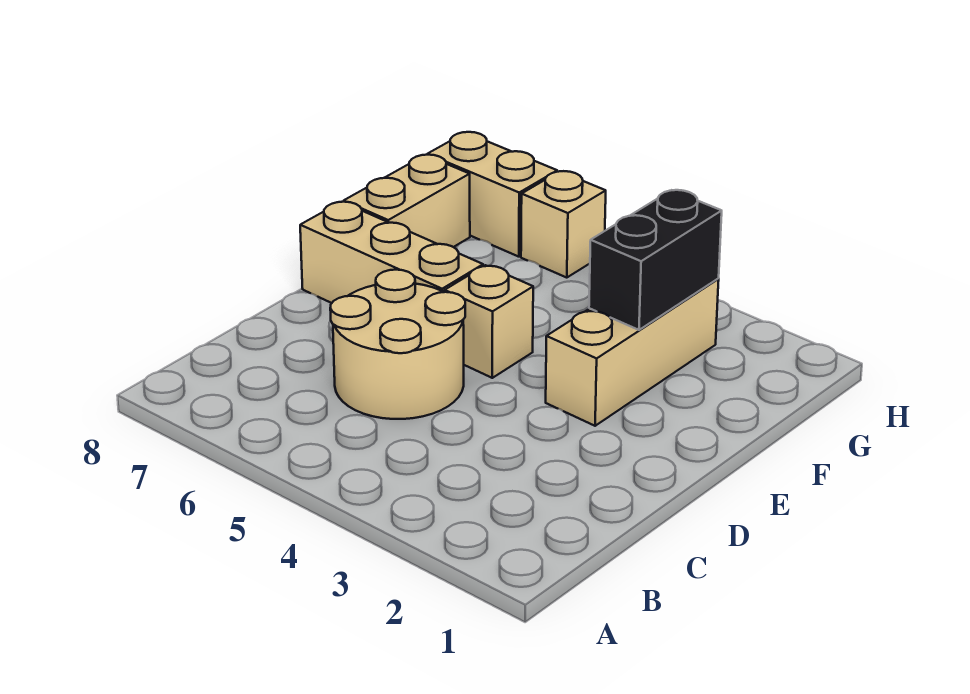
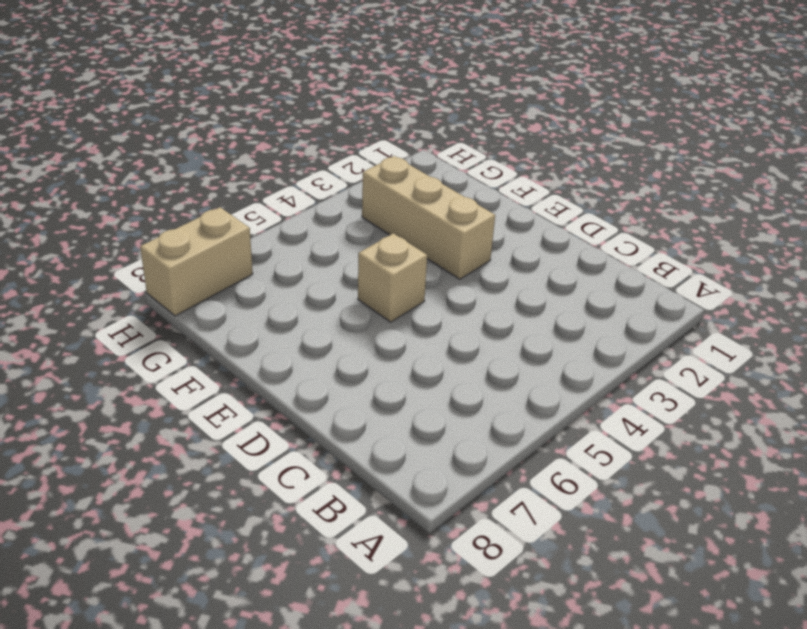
none -> tan 2x2 round brick [330,270,465,419]
none -> tan 1x3 brick [300,202,483,303]

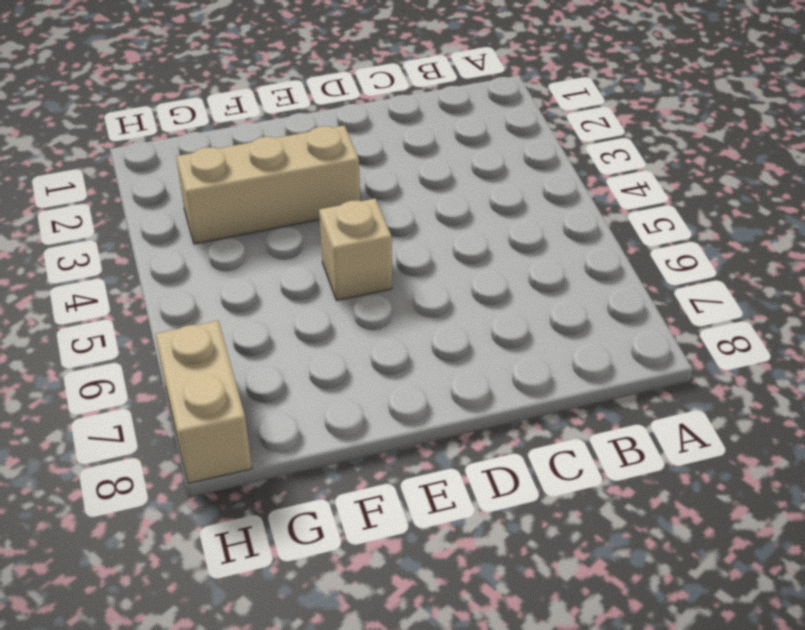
none -> tan 2x2 round brick [330,270,465,419]
none -> tan 1x3 brick [300,202,483,303]

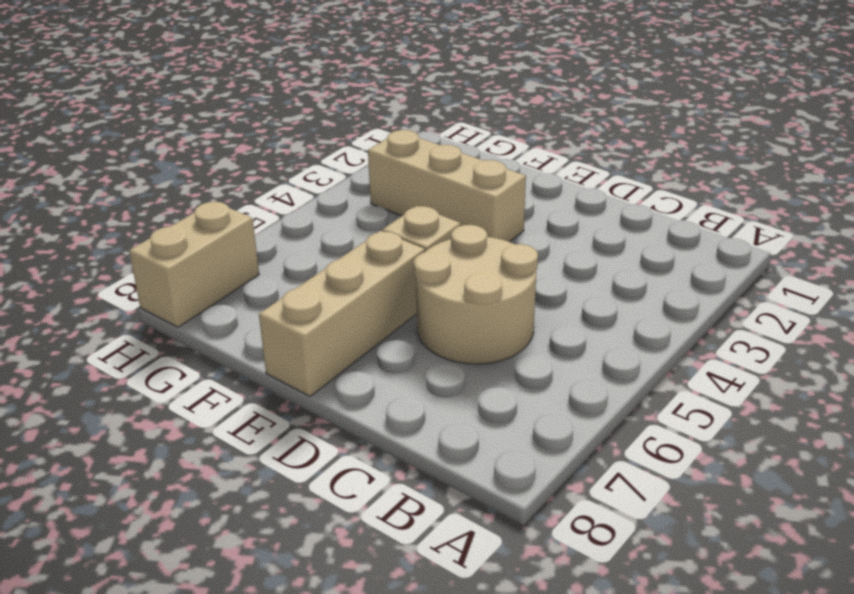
none -> tan 1x2 brick [344,155,470,247]
none -> tan 1x1 brick [521,171,606,278]

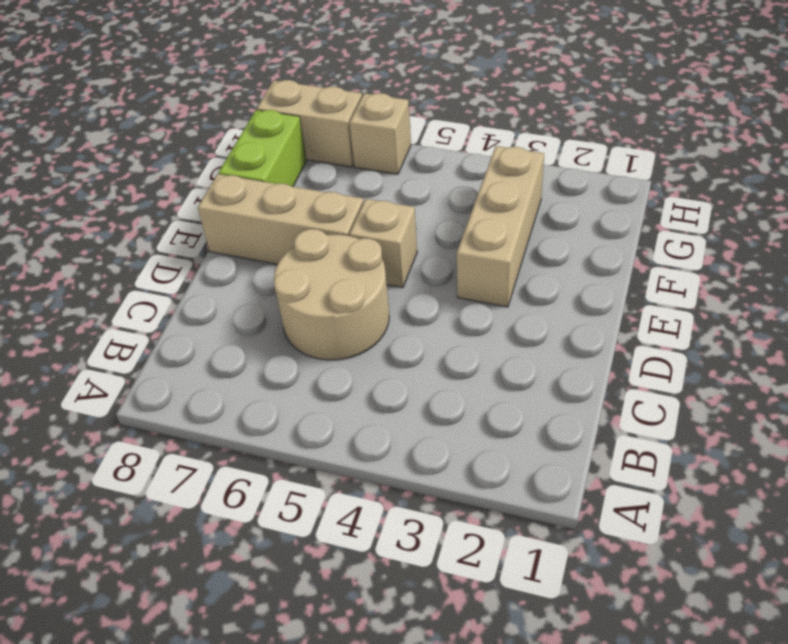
lime 1x2 brick [219,110,306,187] -> tan 1x2 brick [344,155,470,247]
none -> black 1x2 brick [589,190,722,330]

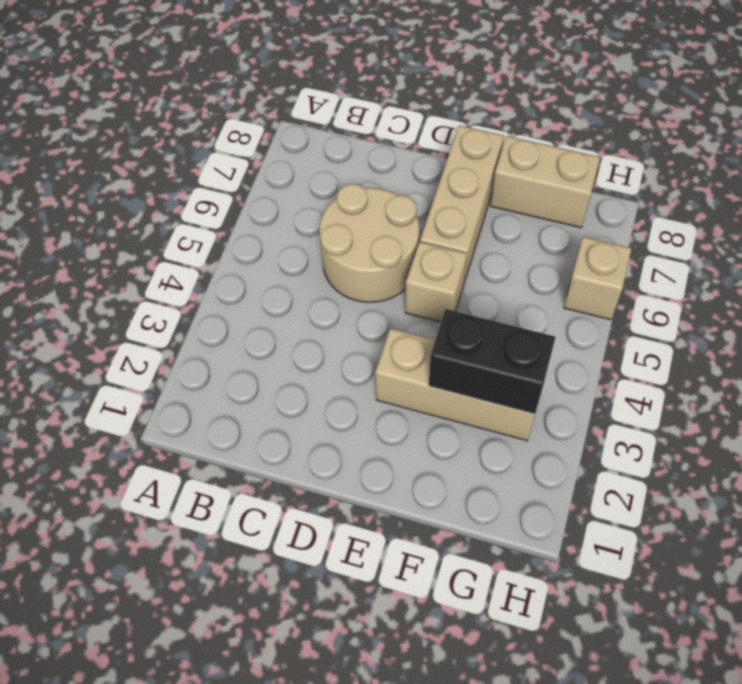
none -> tan 1x2 brick [427,132,557,257]

